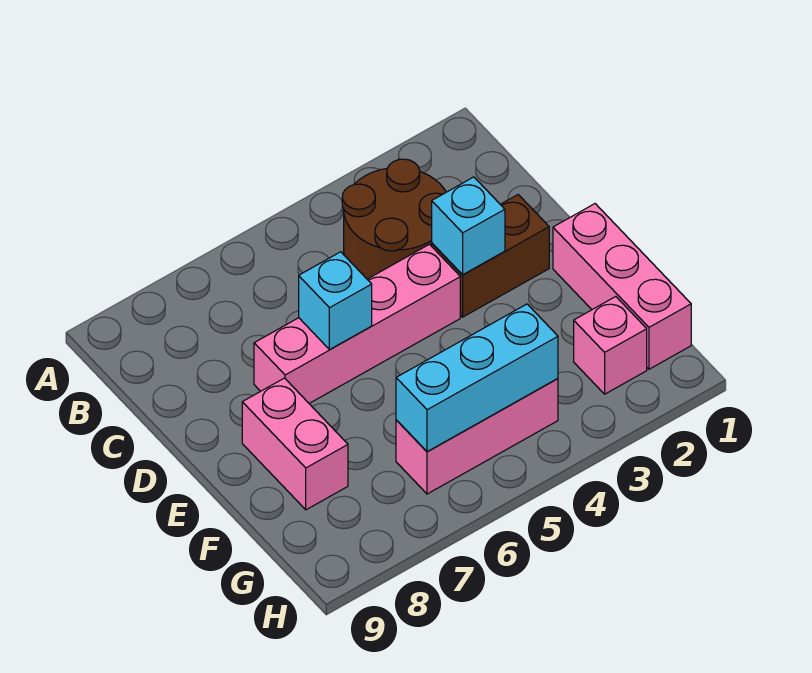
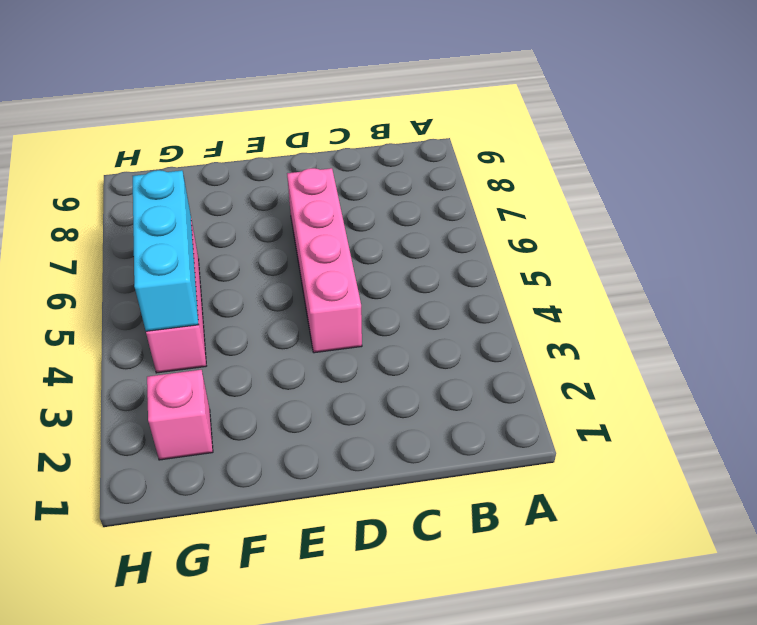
none -> brown 2x2 round brick [342,159,446,279]
none -> brown 1x2 brick [432,195,549,317]

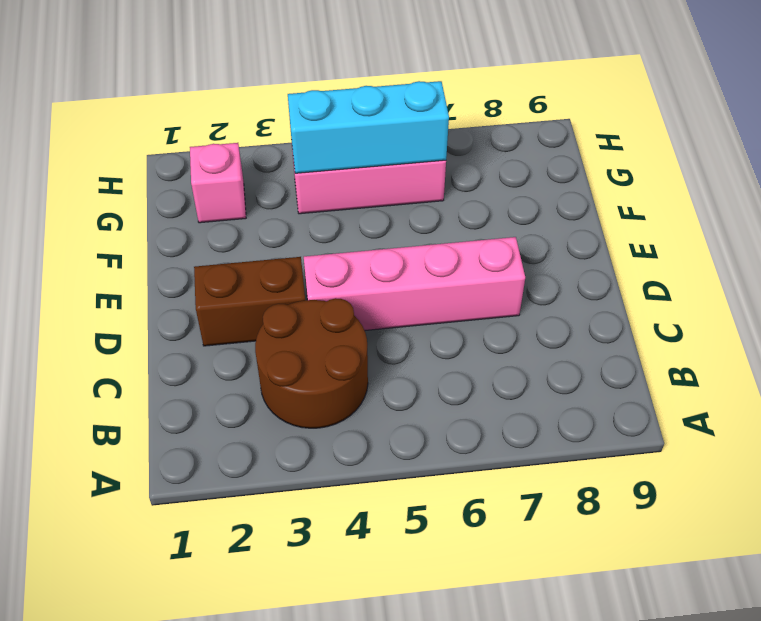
none -> pink 1x3 brick [553,204,691,369]
none -> pink 1x2 brick [242,378,348,510]

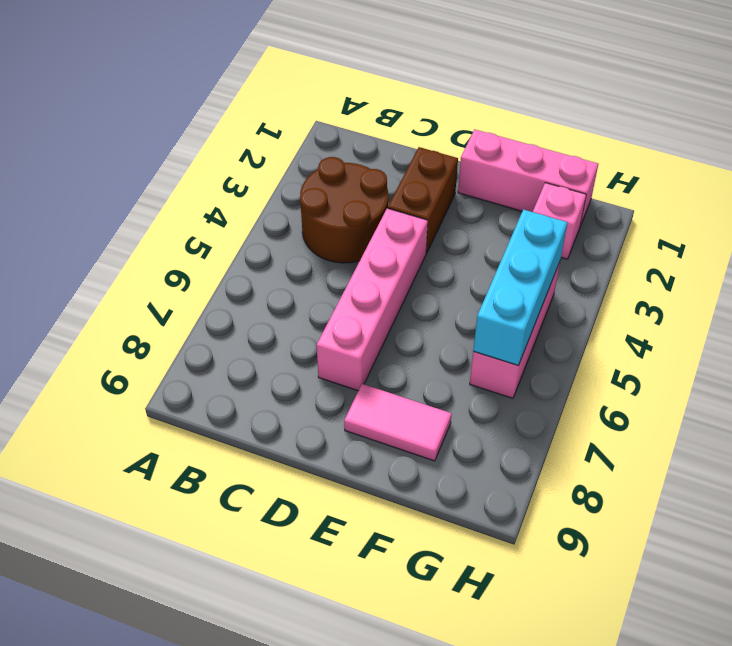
pink 1x2 tile [344,384,452,461] -> pink 1x2 brick [242,378,348,510]
none -> cyan 1x1 brick [432,177,505,275]
none -> cyan 1x1 brick [299,252,372,350]

